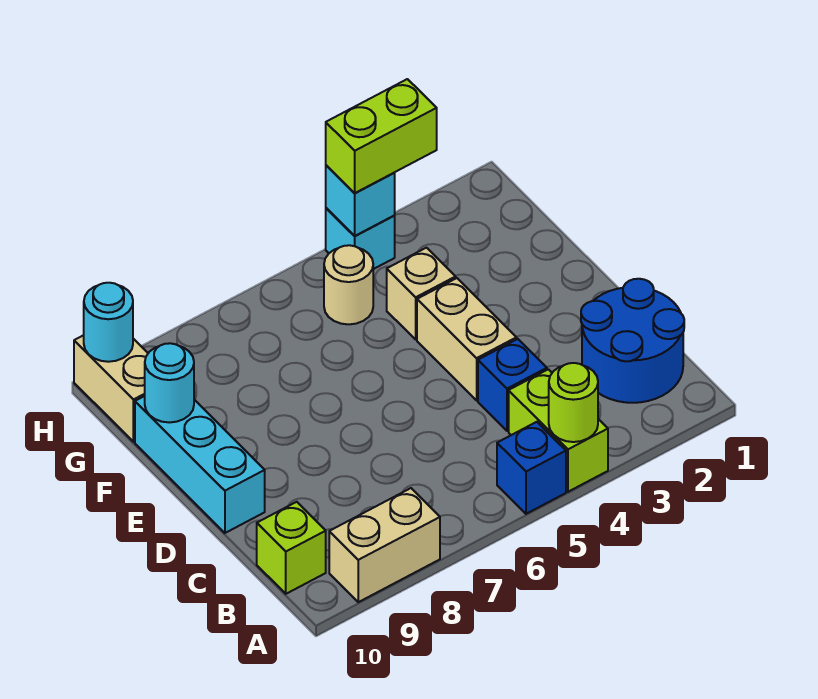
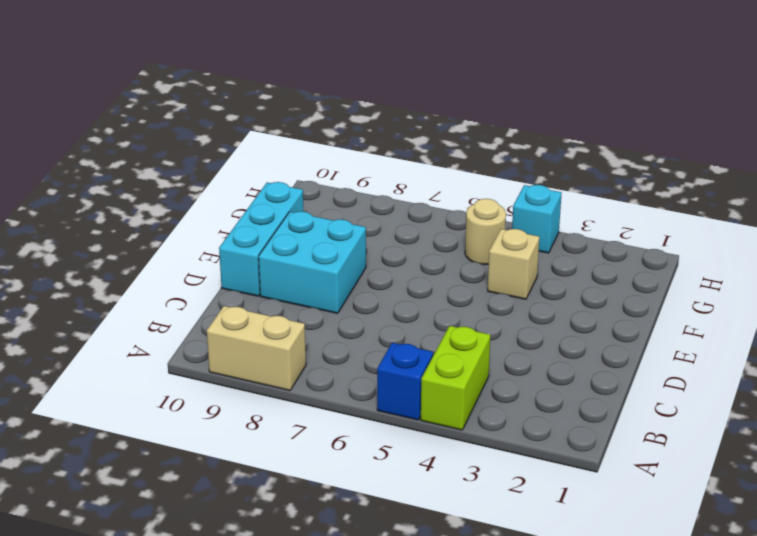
cyan 2x2 brick [259,211,366,313] -> none
none -> blue 2x2 round brick [581,279,684,403]
none -> lime 1x1 brick [257,502,326,594]
none -> blue 1x1 brick [478,339,547,431]

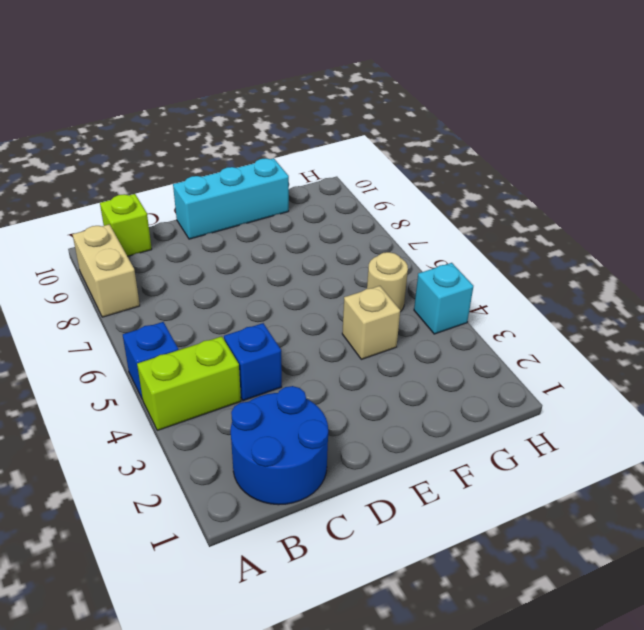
none -> tan 1x2 brick [417,278,517,400]
none -> tan 1x2 brick [74,335,148,442]
none -> lime 1x1 round brick [549,363,598,442]

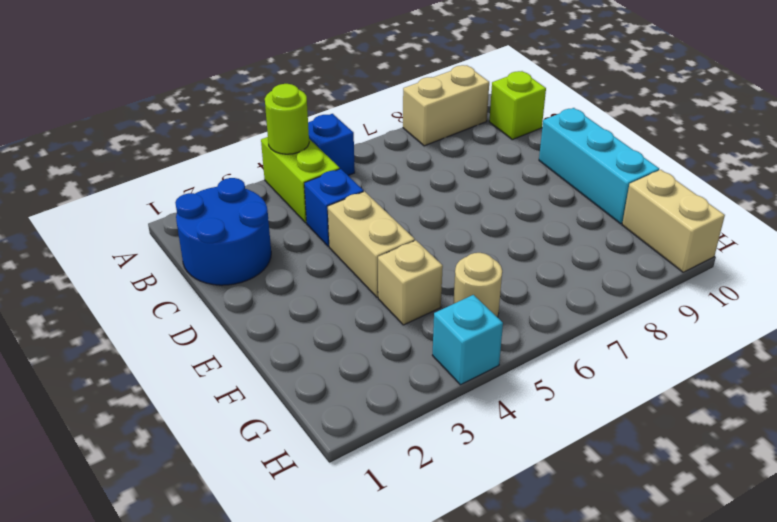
none -> cyan 1x1 round brick [145,343,194,423]
none -> cyan 1x1 brick [326,165,395,236]
none -> cyan 1x1 round brick [84,283,133,362]

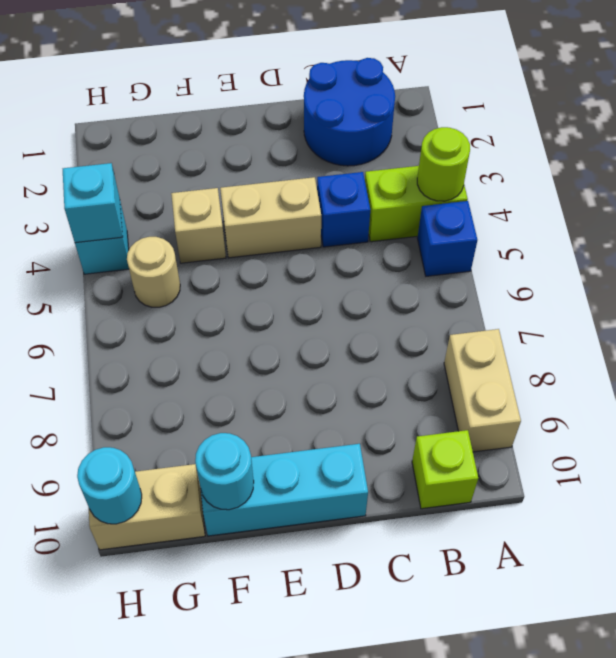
none -> lime 1x2 brick [326,79,437,193]

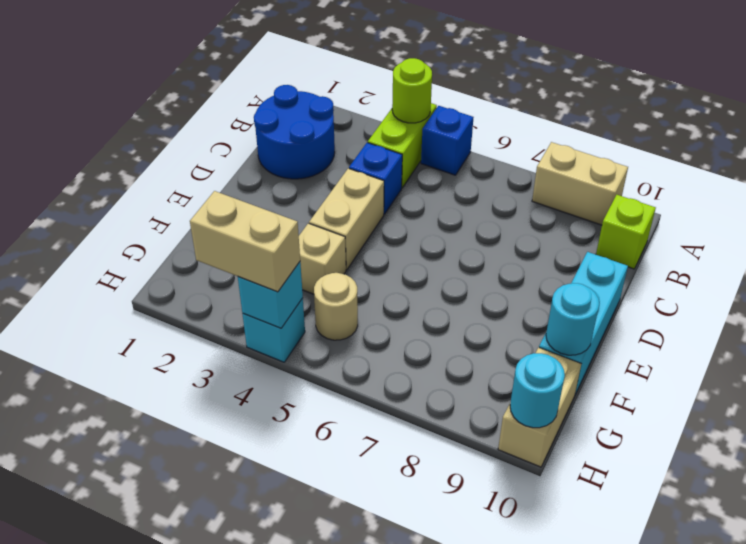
tan 1x2 brick [190,191,300,292] -> lime 1x2 brick [326,79,437,193]

